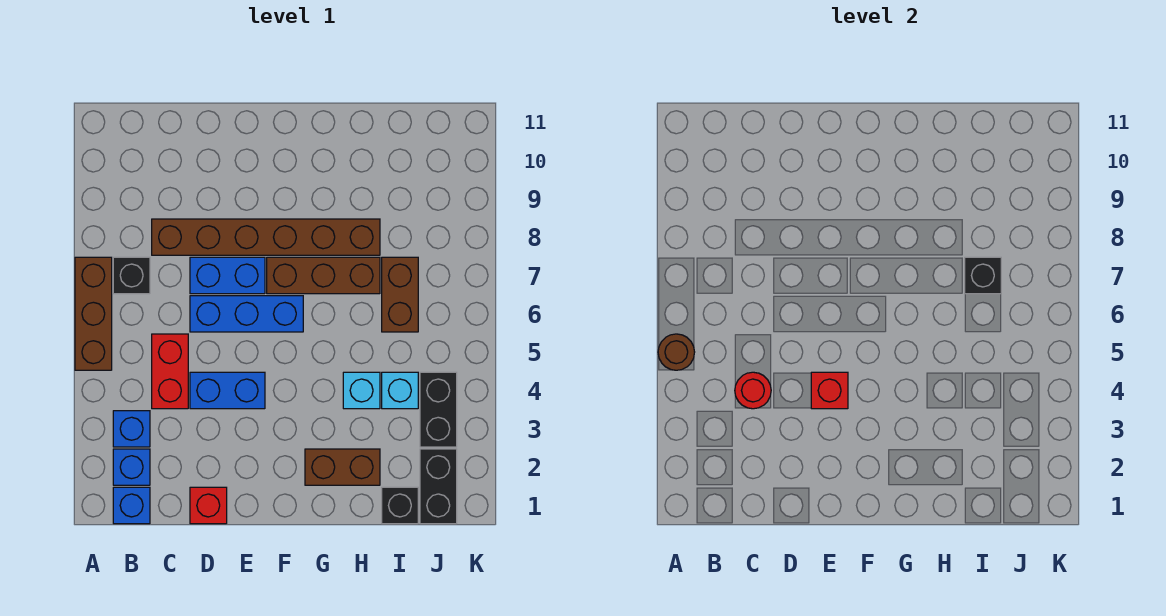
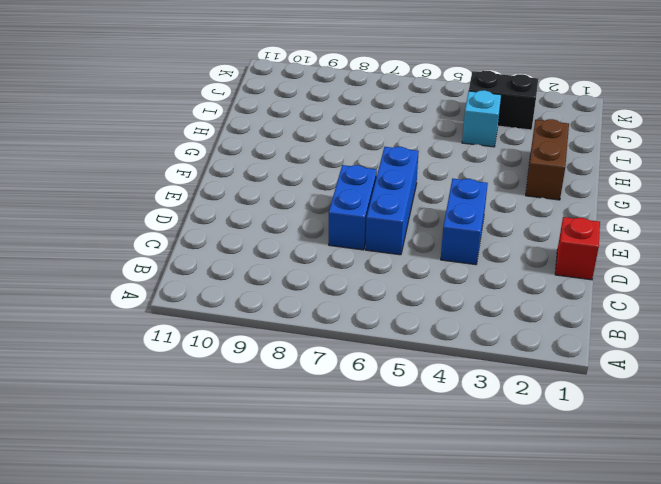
none -> brown 1x3 brick [75,257,112,370]
none -> blue 1x1 brick [113,487,150,524]
none -> blue 1x1 brick [113,449,150,485]

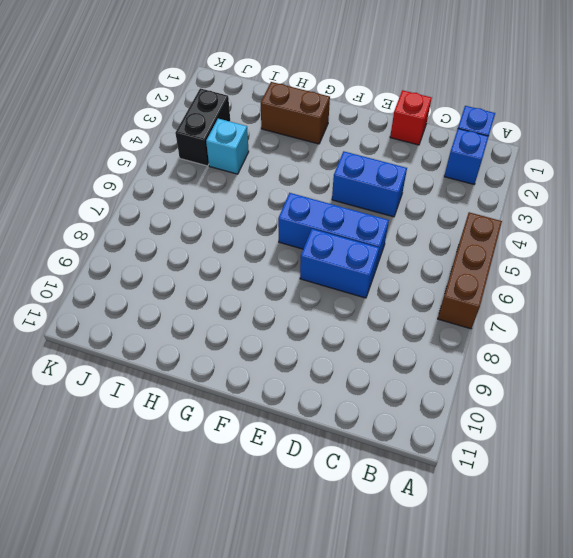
none -> blue 1x1 brick [113,411,150,447]
none -> black 1x1 brick [113,257,150,294]
none -> red 1x2 brick [152,334,188,409]

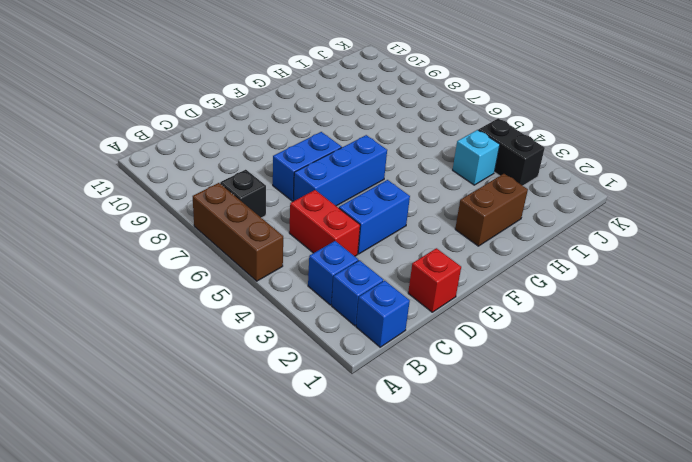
none -> brown 1x6 brick [152,219,380,255]
none -> brown 1x3 brick [267,257,380,294]
none -> cyan 1x1 brick [343,372,380,409]

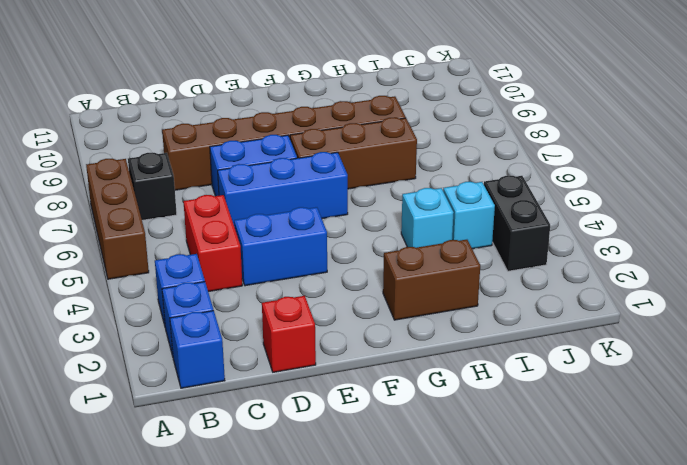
none -> black 1x1 brick [382,487,418,524]
none -> brown 1x2 brick [382,257,418,332]
none -> black 1x2 brick [420,449,457,524]

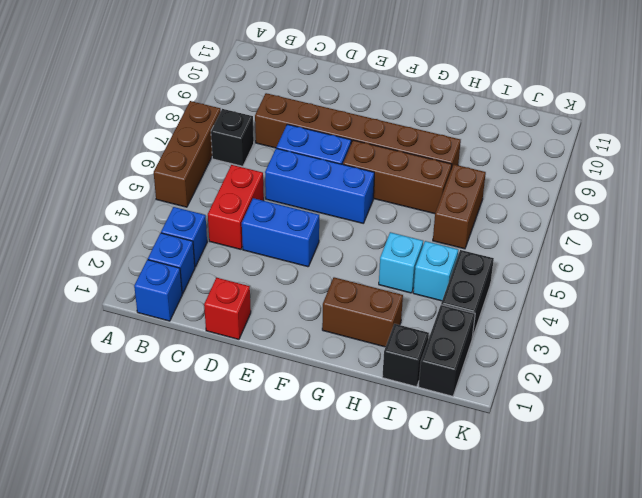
none -> brown 1x1 round brick [658,334,695,370]
none -> red 1x1 round brick [735,372,771,409]
none -> red 1x1 brick [811,372,848,409]

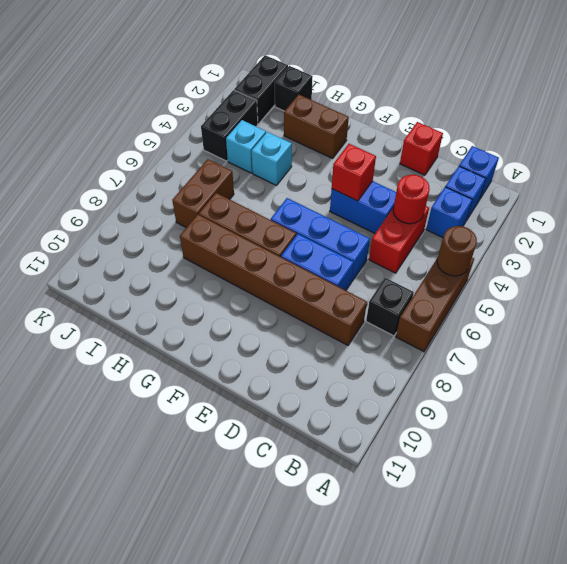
none -> black 1x1 brick [965,257,1001,294]

